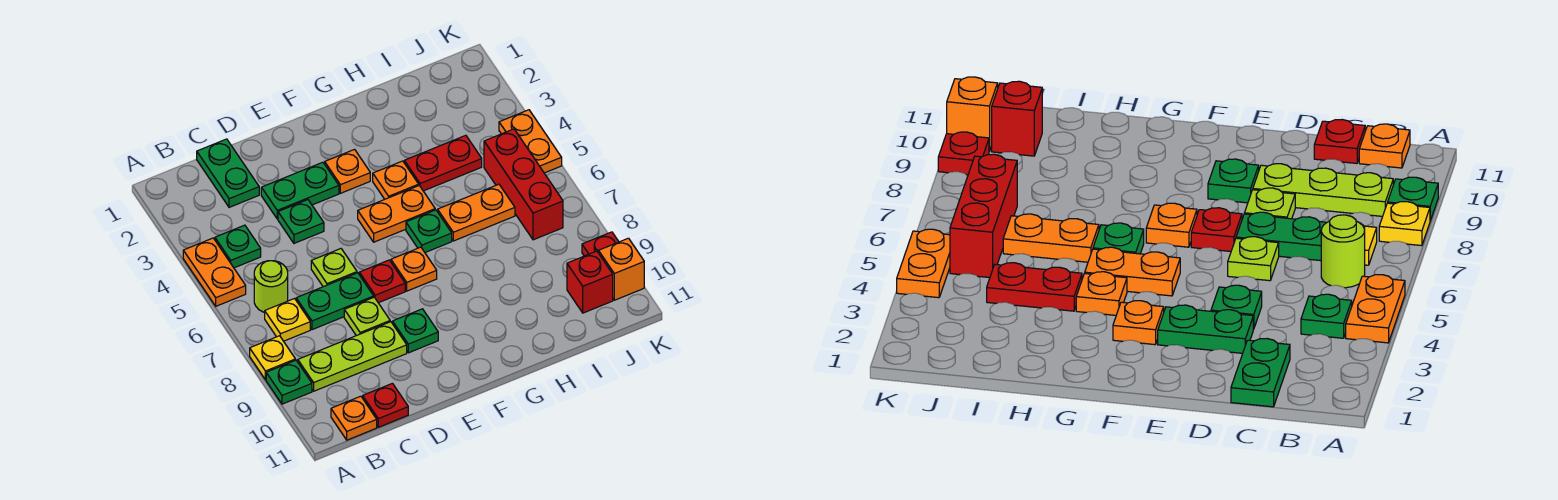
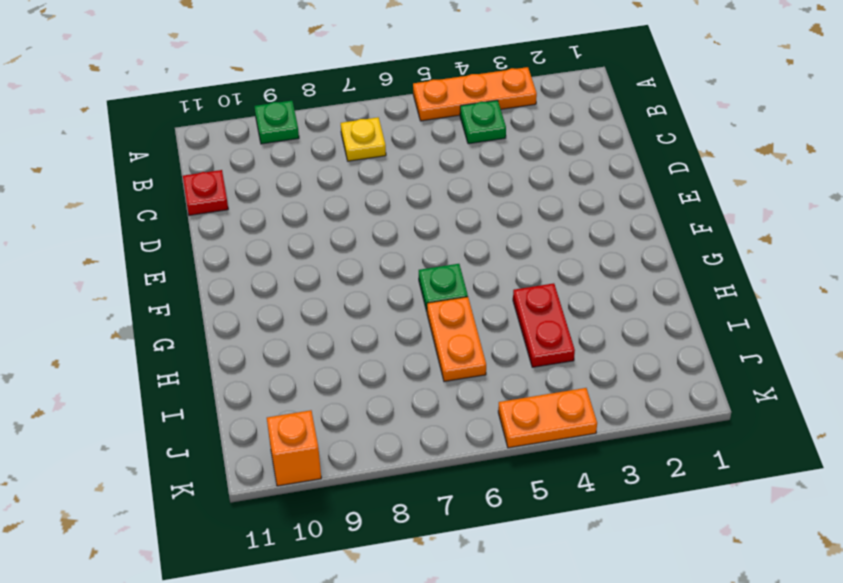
orange 1x3 plate [413,67,537,121] -> orange 1x2 plate [183,238,246,306]
none -> yellow 1x1 plate [250,336,295,380]
none -> lime 1x1 round brick [254,261,288,312]
none -> lime 1x3 plate [298,322,407,391]

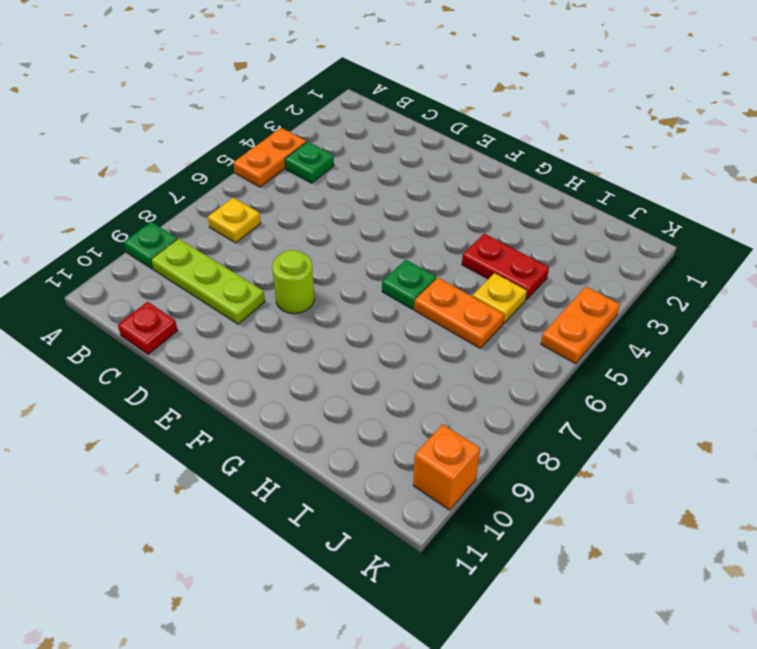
lime 1x1 round brick [272,250,314,314] -> lime 1x1 round brick moved to [254,261,288,312]
yellow 1x1 plate [472,273,527,324] -> yellow 1x1 plate moved to [250,336,295,380]
none -> orange 1x1 plate [331,396,377,440]
none -> green 1x2 plate [197,139,259,207]
none -> green 1x2 plate [296,273,374,330]

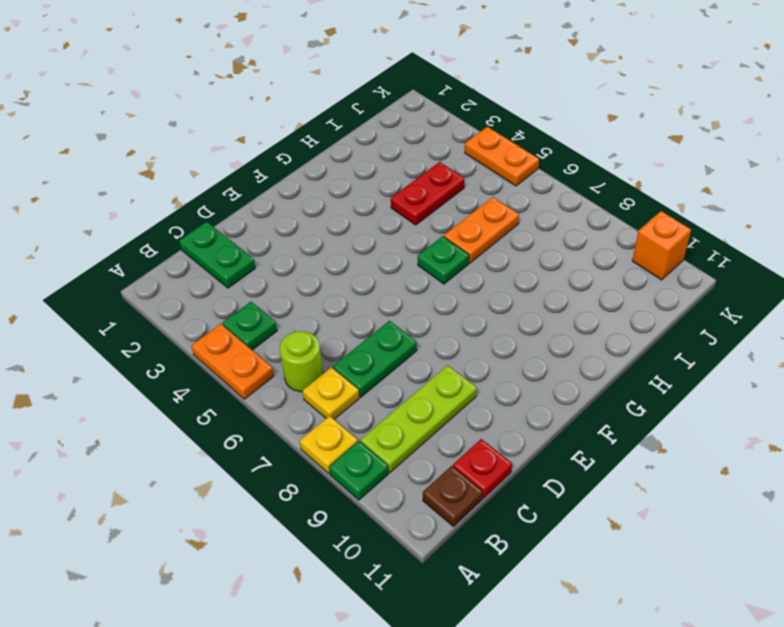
brown 1x1 plate [423,466,483,526] -> orange 1x1 plate [331,396,377,440]
none -> green 1x2 plate [261,162,339,219]
none -> green 1x1 plate [278,200,324,243]
none -> lime 1x1 plate [311,249,357,287]

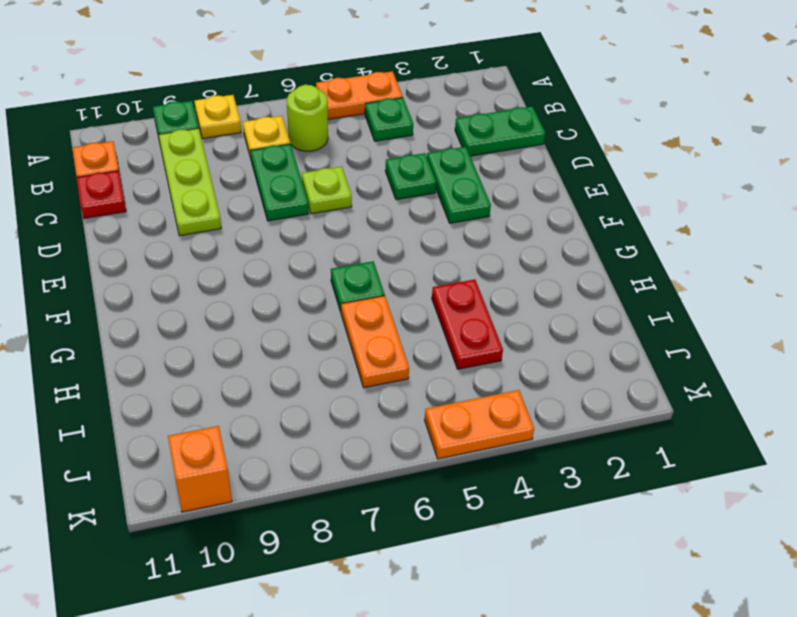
none -> lime 1x1 plate [344,297,390,336]
none -> red 1x1 plate [359,260,405,303]
none -> green 1x1 plate [393,309,438,353]

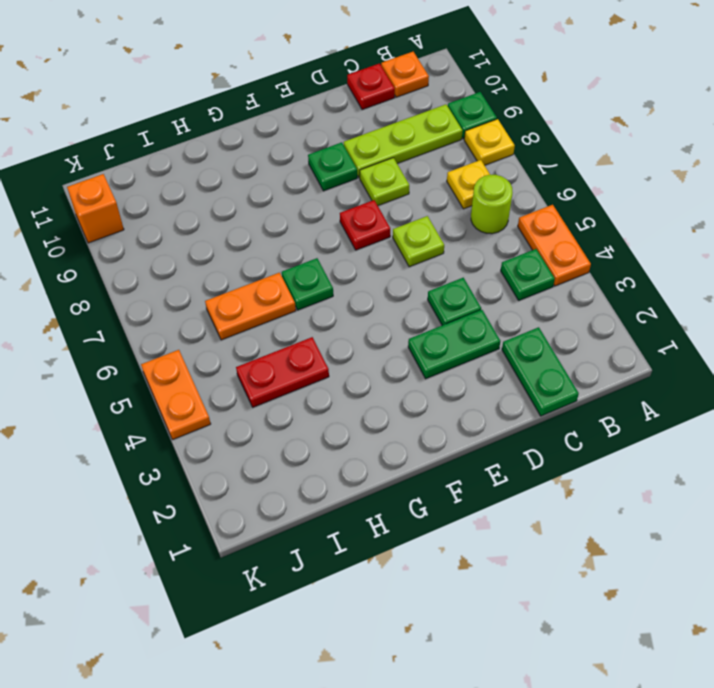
none -> green 1x2 plate [296,273,374,330]
none -> orange 1x1 plate [325,150,370,193]
none -> orange 1x2 plate [358,186,435,242]

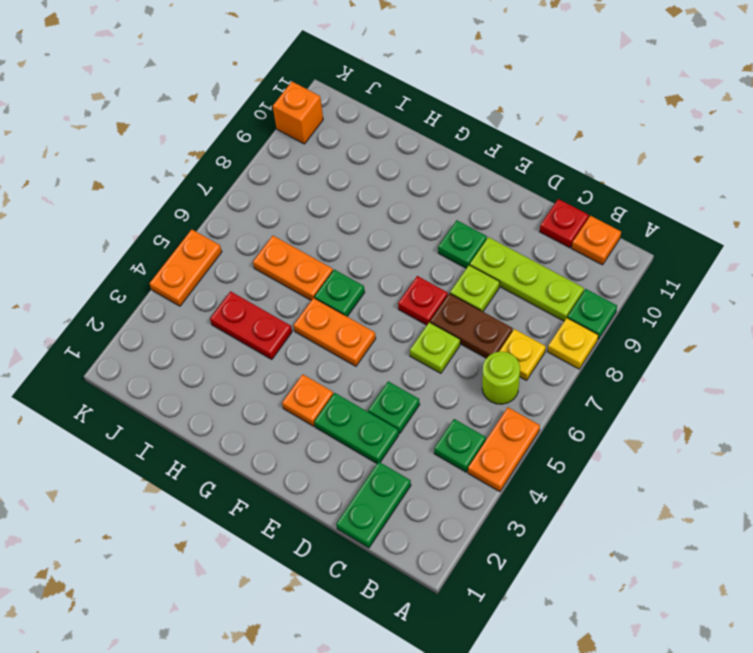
brown 1x2 plate [430,293,513,358] -> green 1x2 plate [296,273,374,330]
none -> orange 1x1 plate [391,247,437,291]
none -> orange 1x1 plate [373,161,419,199]
none -> red 1x3 brick [484,129,563,240]

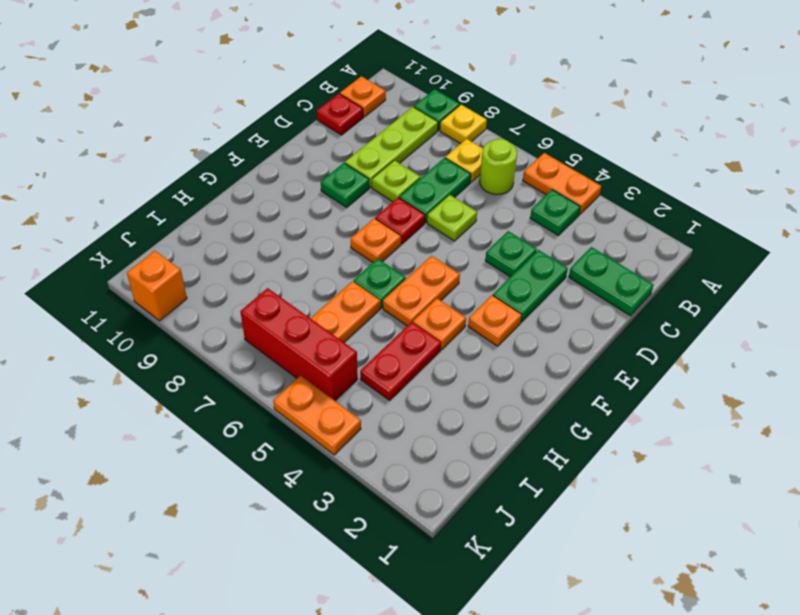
none -> red 1x1 brick [567,251,613,313]
none -> red 1x1 plate [582,232,619,256]

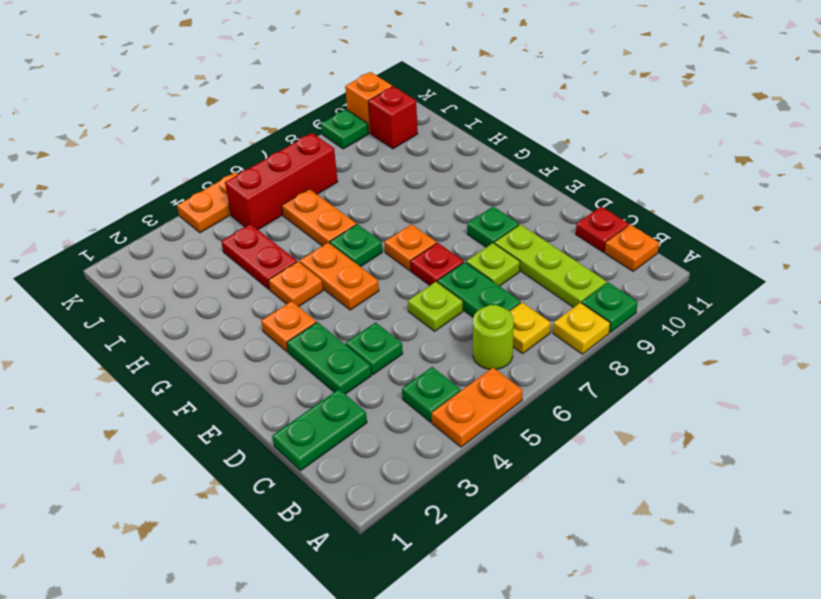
green 1x1 plate [321,109,369,149] -> red 1x1 plate [582,232,619,256]

